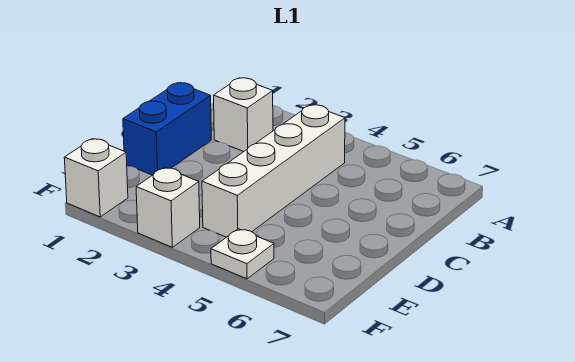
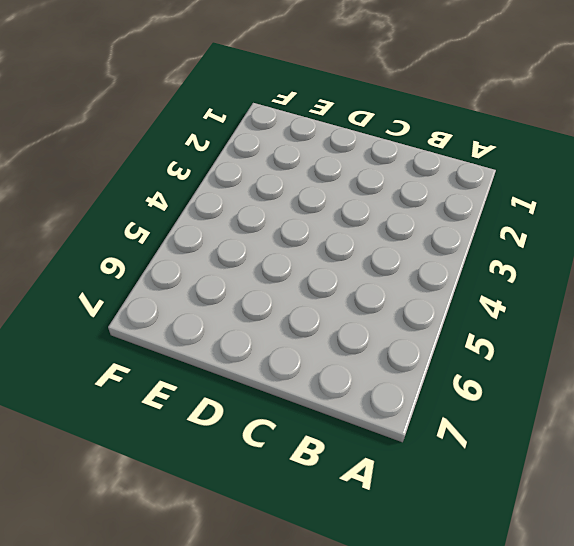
none -> white 1x1 brick [214,78,273,152]
none -> white 1x4 brick [202,105,345,237]

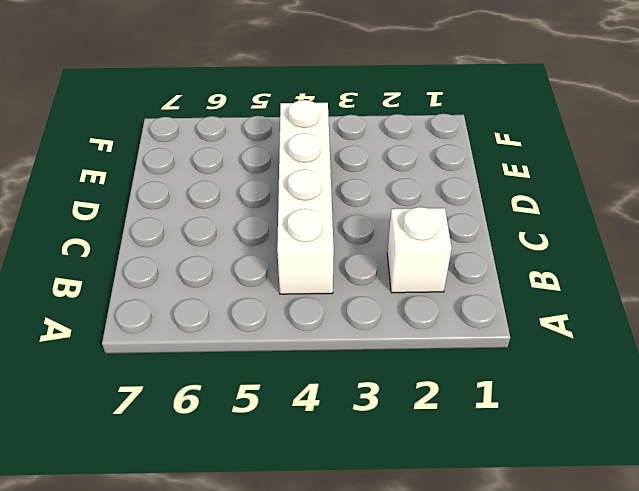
none -> blue 1x2 brick [123,83,211,175]
none -> white 1x1 brick [64,139,128,217]

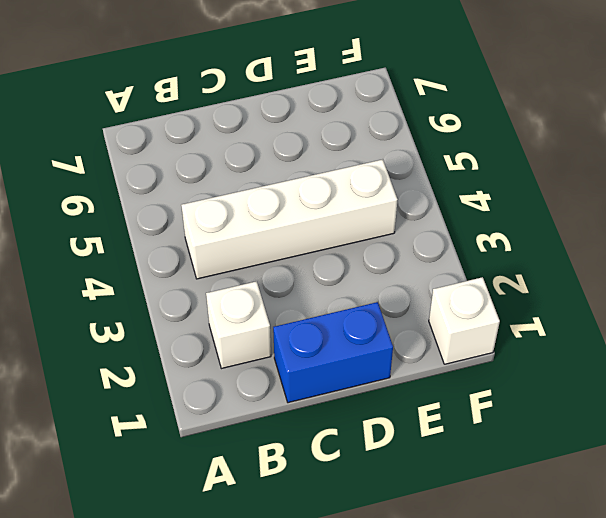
none -> white 1x1 brick [136,168,200,247]
none -> white 1x1 plate [211,229,274,279]

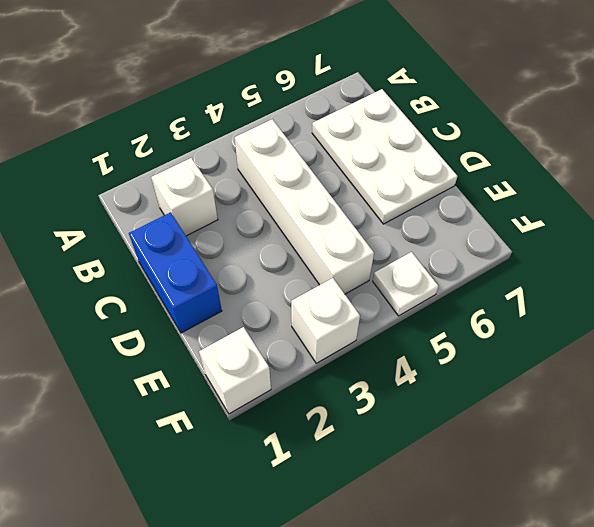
white 2x3 plate [312,89,457,224] -> none

